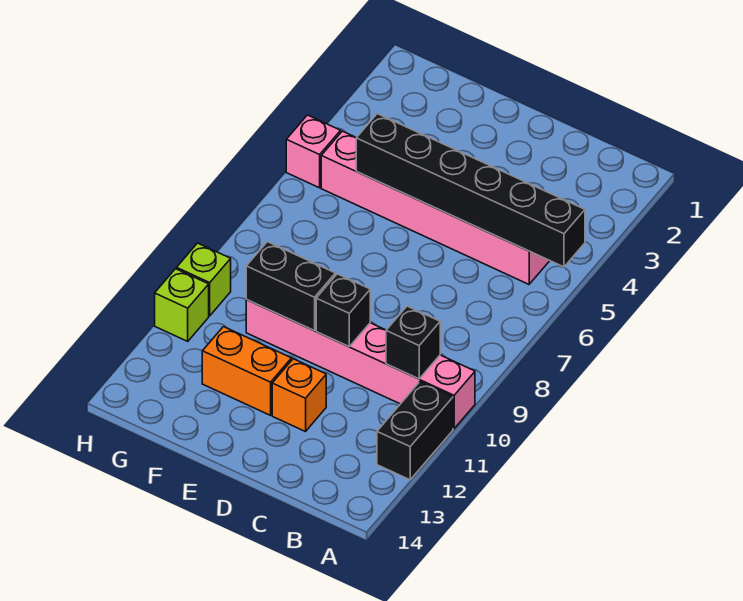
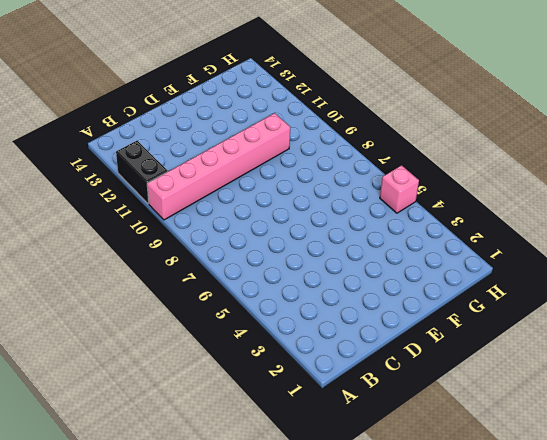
none -> pink 1x6 brick [321,131,550,284]
none -> orange 1x1 brick [272,359,326,432]
none -> orange 1x2 brick [202,327,292,415]

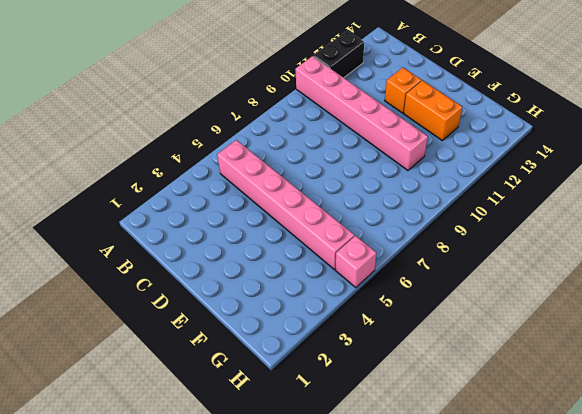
none -> lime 1x1 brick [177,243,231,316]
none -> lime 1x1 brick [155,269,209,341]
none -> black 1x6 brick [356,114,585,267]

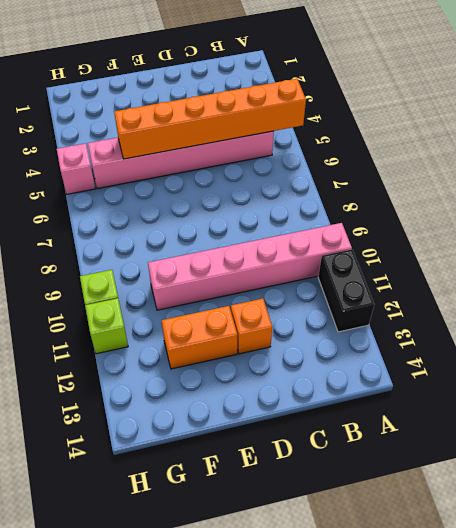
orange 1x6 brick [114,79,306,159] -> black 1x6 brick [356,114,585,267]
none -> black 1x1 brick [386,306,440,379]
none -> black 1x1 brick [316,274,370,347]
none -> black 1x2 brick [246,242,335,331]

